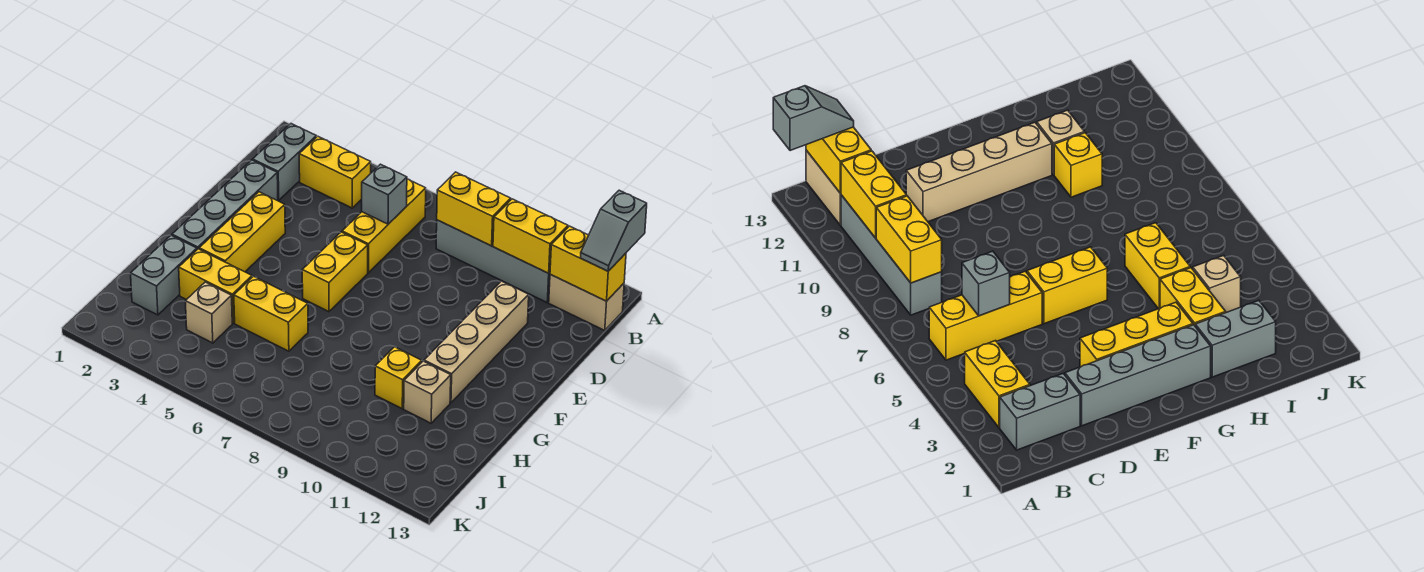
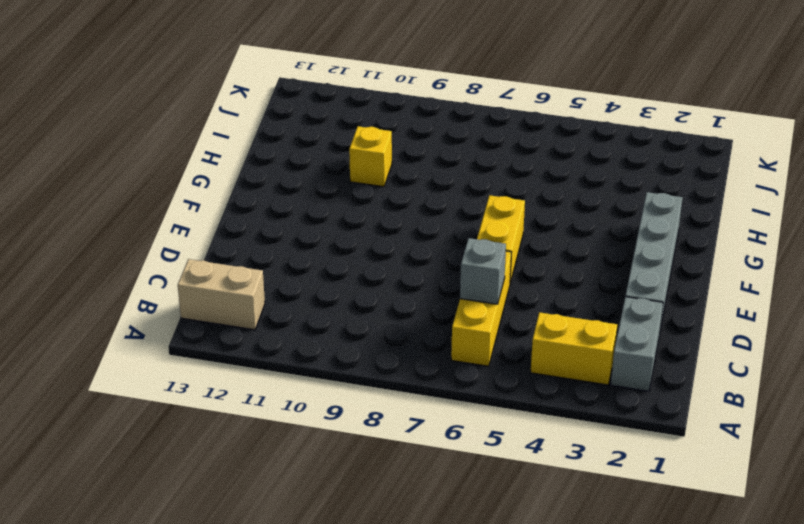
none -> grey 1x4 brick [436,220,550,302]
none -> tan 1x4 brick [424,281,529,403]
none -> yellow 1x3 brick [199,192,285,272]

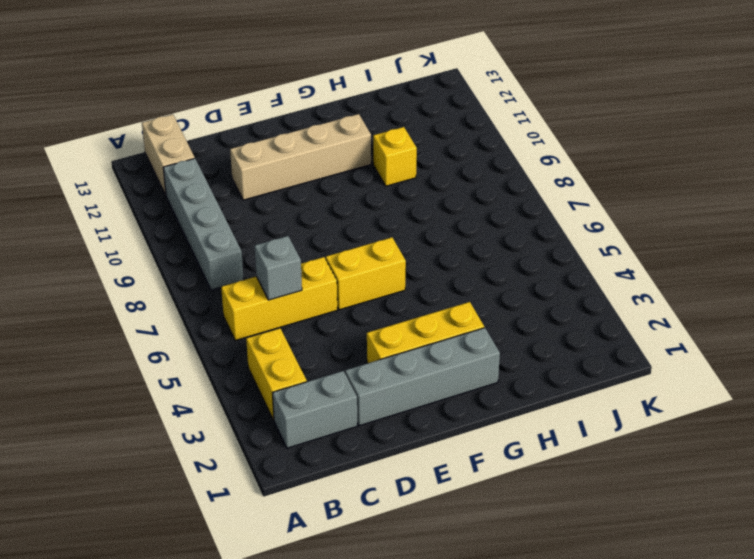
none -> grey 1x2 brick [131,235,197,315]
none -> yellow 1x2 brick [179,249,252,323]
none -> yellow 1x2 brick [234,276,308,351]

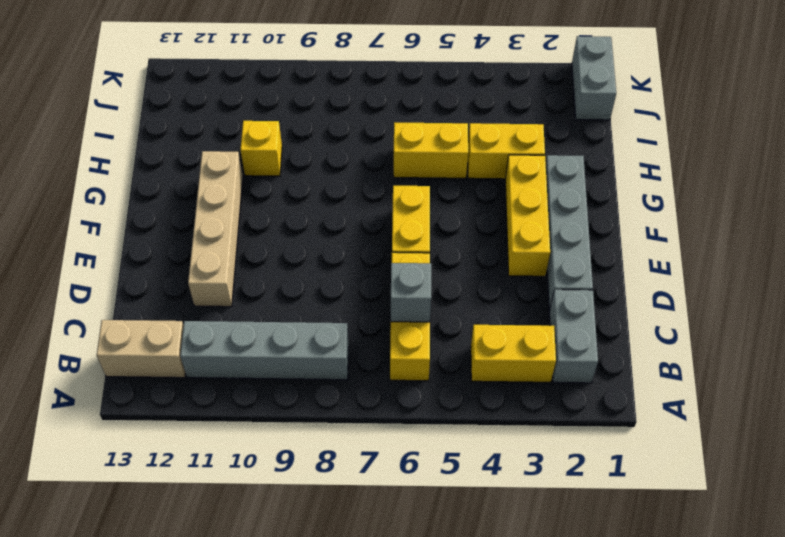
grey 1x2 brick [572,36,616,120] -> grey 1x2 brick moved to [131,235,197,315]
none -> tan 1x1 brick [404,361,451,423]
none -> tan 1x1 brick [185,282,232,343]
none -> yellow 1x2 brick [437,172,511,246]

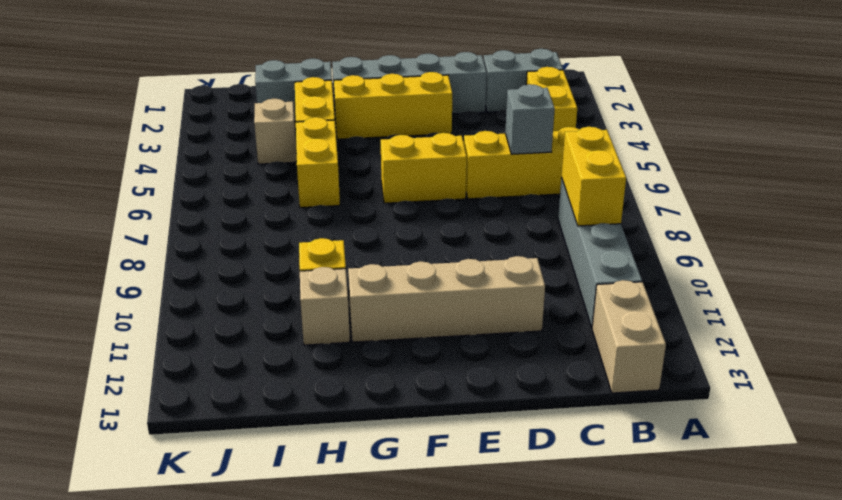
none -> yellow 1x2 brick [493,199,568,273]
none -> yellow 1x2 brick [550,226,626,301]
none -> grey 1x2 slope [581,190,647,271]

